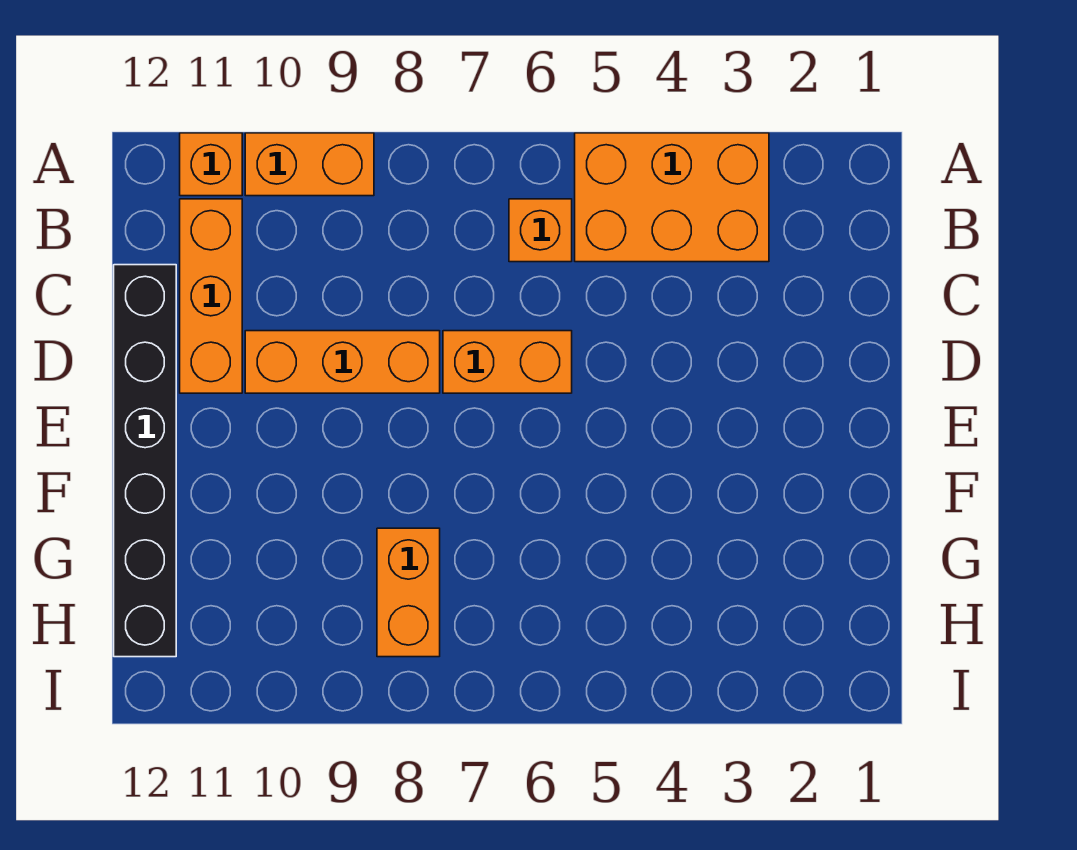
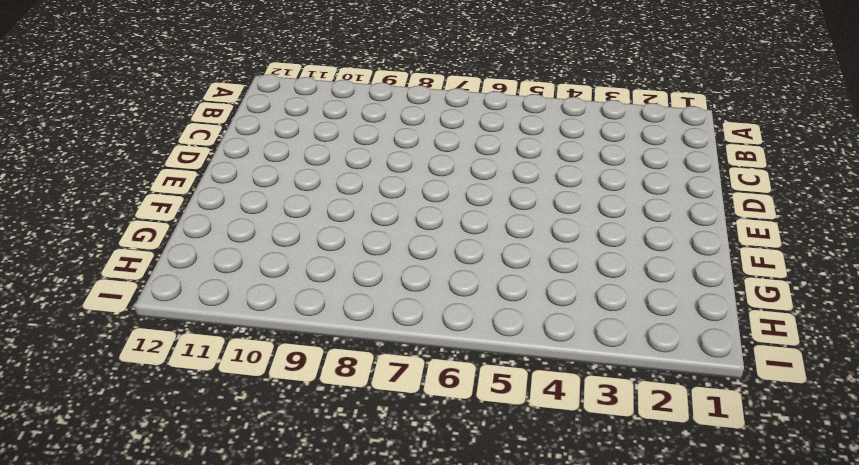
none -> orange 2x3 brick [575,133,769,262]
none -> orange 1x2 brick [245,133,374,196]

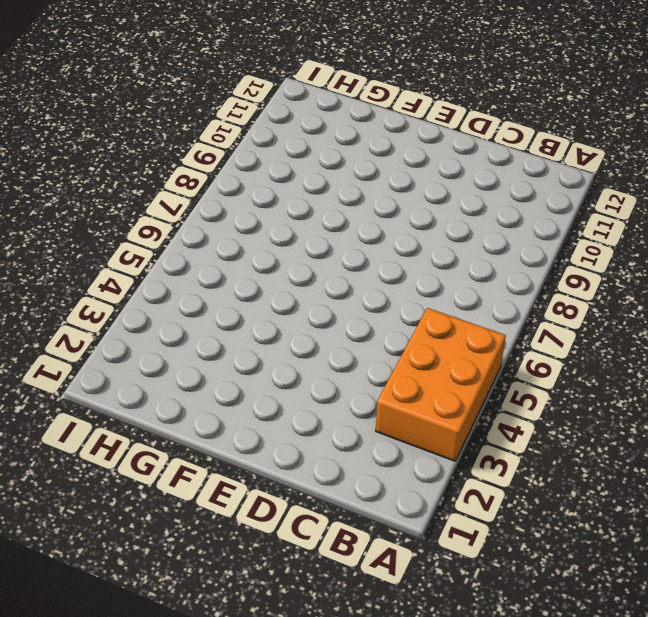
none -> orange 1x2 brick [245,133,374,196]
none -> orange 1x1 brick [180,133,242,196]

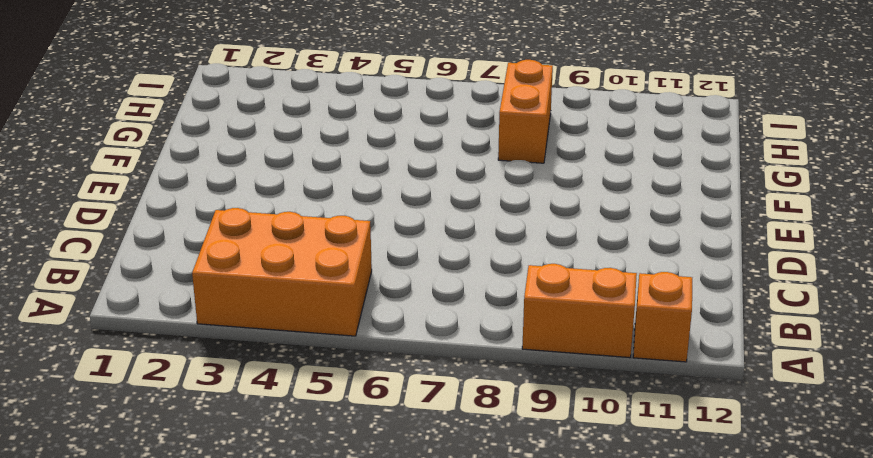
none -> orange 1x1 brick [509,199,572,262]
none -> orange 1x3 brick [180,199,242,393]

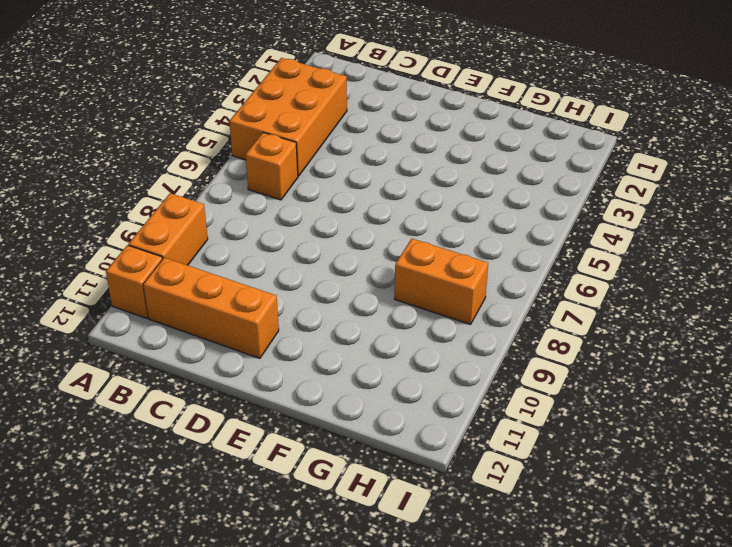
none -> black 1x6 brick [114,265,176,657]
none -> orange 1x2 brick [443,331,572,393]

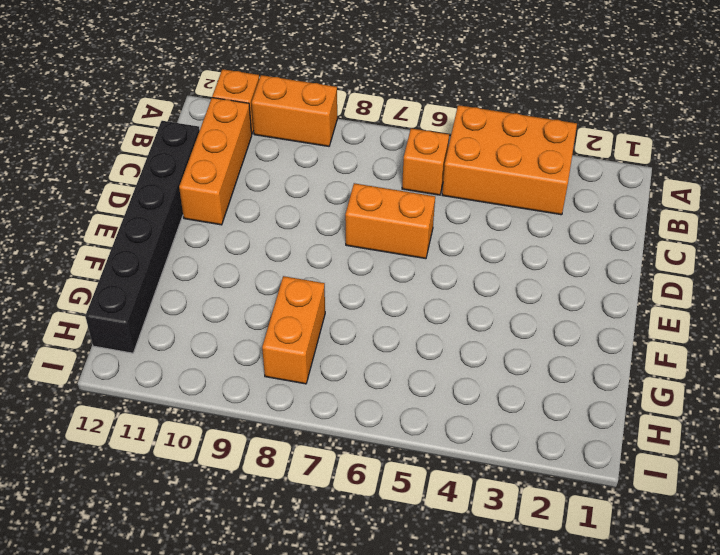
none -> orange 1x3 brick [245,331,440,393]

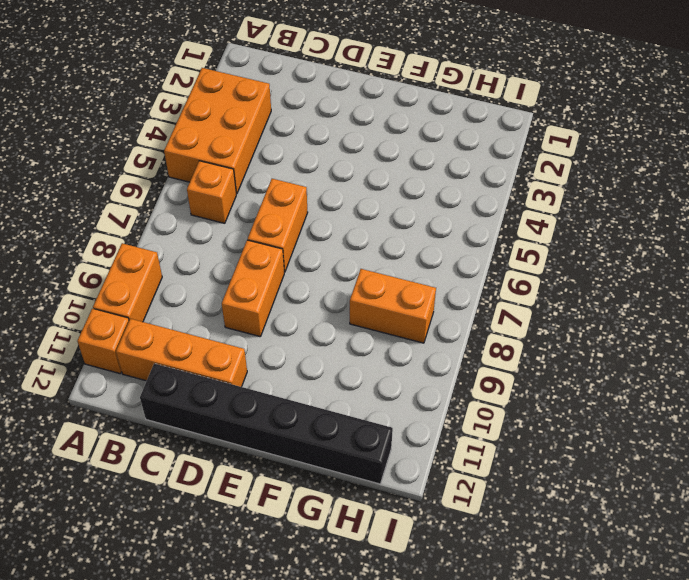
orange 1x2 brick [222,240,284,337] -> orange 1x3 brick [245,331,440,393]

